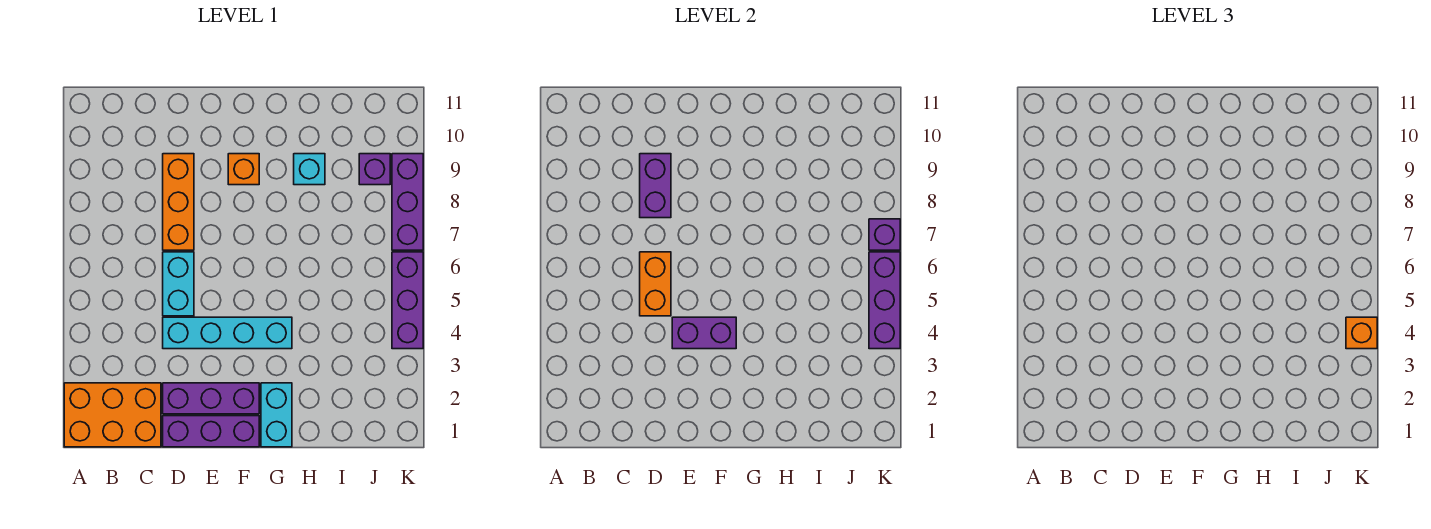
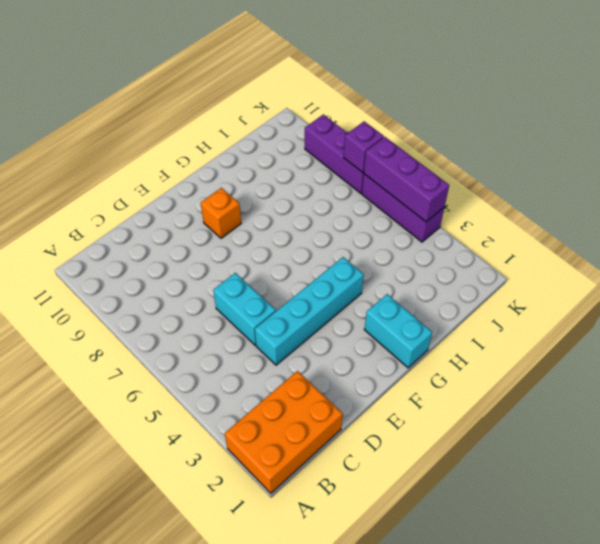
none -> purple 1x3 brick [163,416,259,447]
none -> purple 1x3 brick [163,383,259,414]
none -> orange 1x3 brick [163,154,194,250]

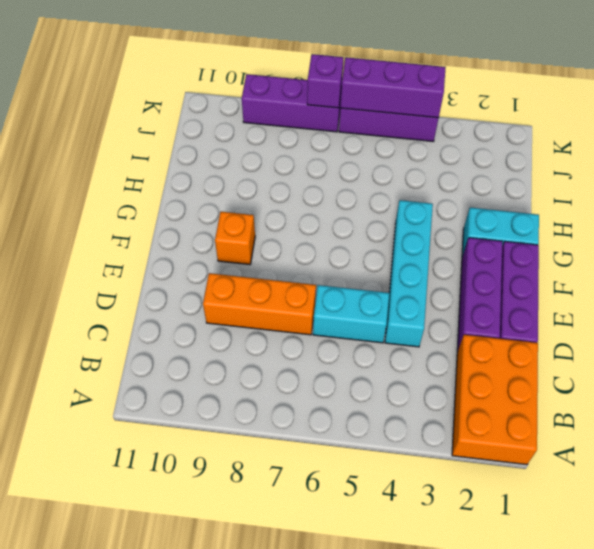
none -> cyan 1x1 brick [294,154,325,185]
none -> purple 1x1 brick [359,154,390,185]
none -> orange 1x2 brick [640,252,671,316]

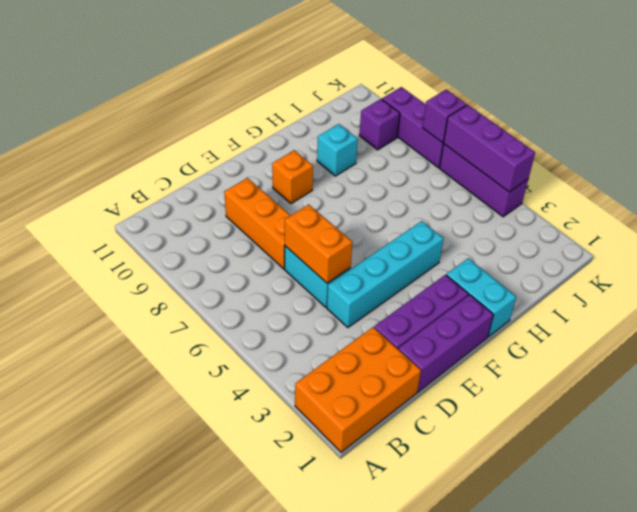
none -> purple 1x2 brick [640,154,671,218]
none -> purple 1x2 brick [672,317,736,349]
none -> orange 1x1 brick [1346,317,1377,349]

